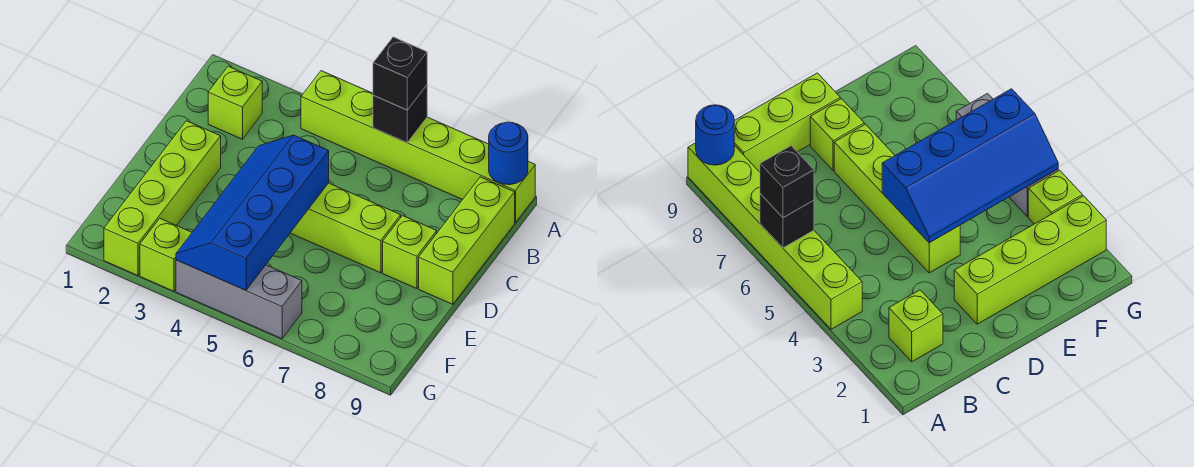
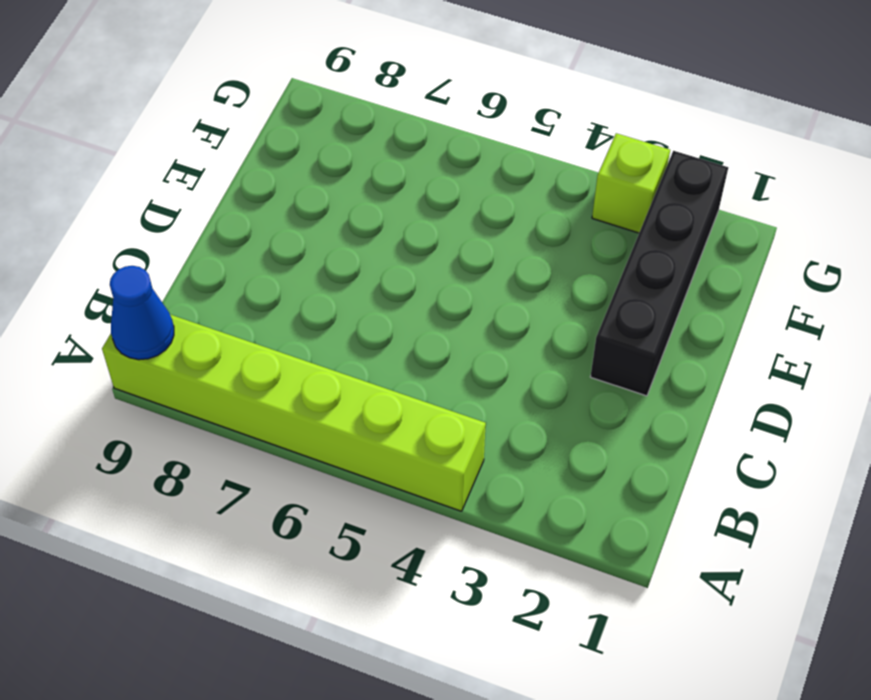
blue 1x1 cone [110,266,174,360] -> blue 1x1 round brick [489,122,528,185]
black 1x4 brick [590,151,728,396] -> lime 1x4 brick [104,121,221,276]
none -> lime 1x1 brick [208,66,262,139]
none -> lime 1x3 brick [419,177,515,304]
none -> lime 1x4 brick [291,183,401,273]

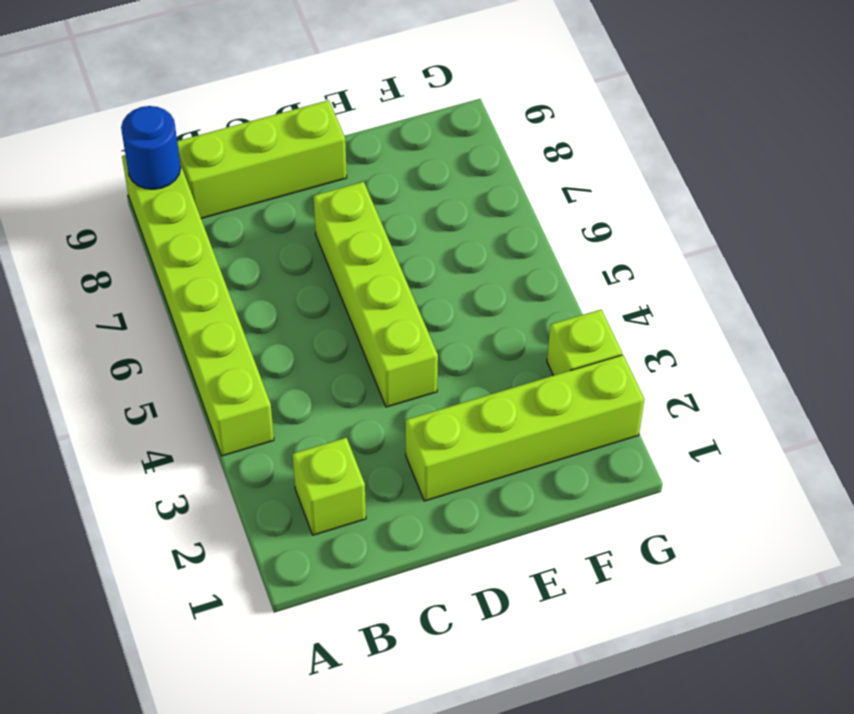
none -> lime 1x1 brick [383,216,437,289]
none -> grey 1x3 brick [176,260,302,339]
none -> black 1x1 brick [373,85,427,143]

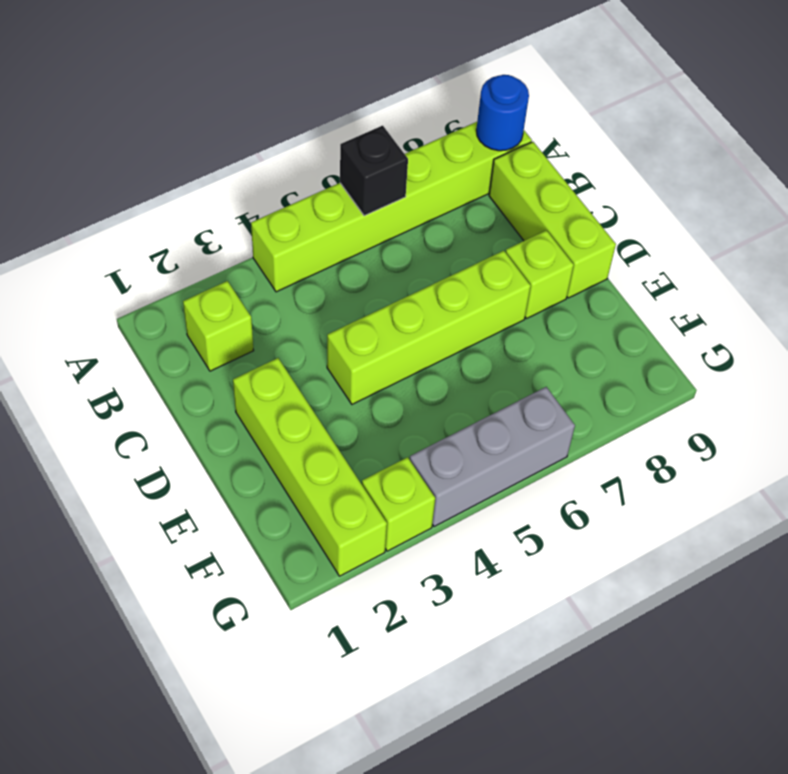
none -> blue 2x4 slope [176,135,329,290]
none -> black 1x1 brick [373,37,427,110]

